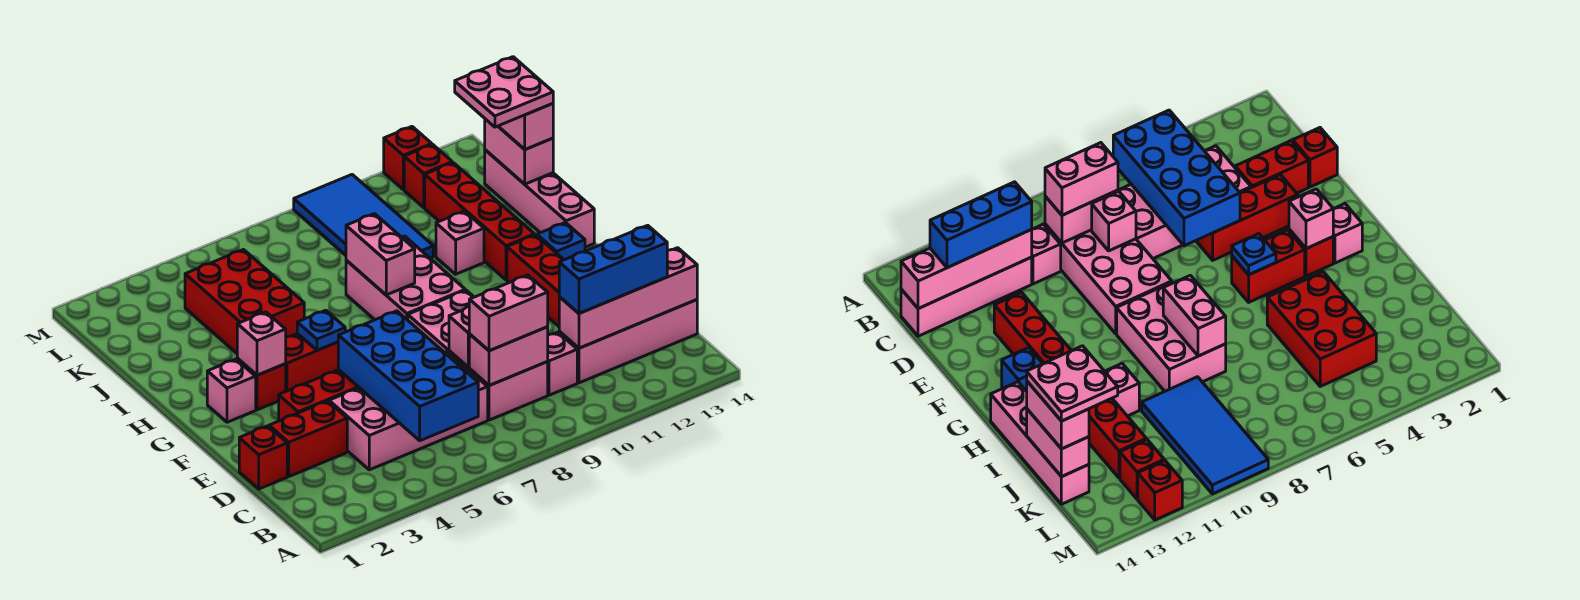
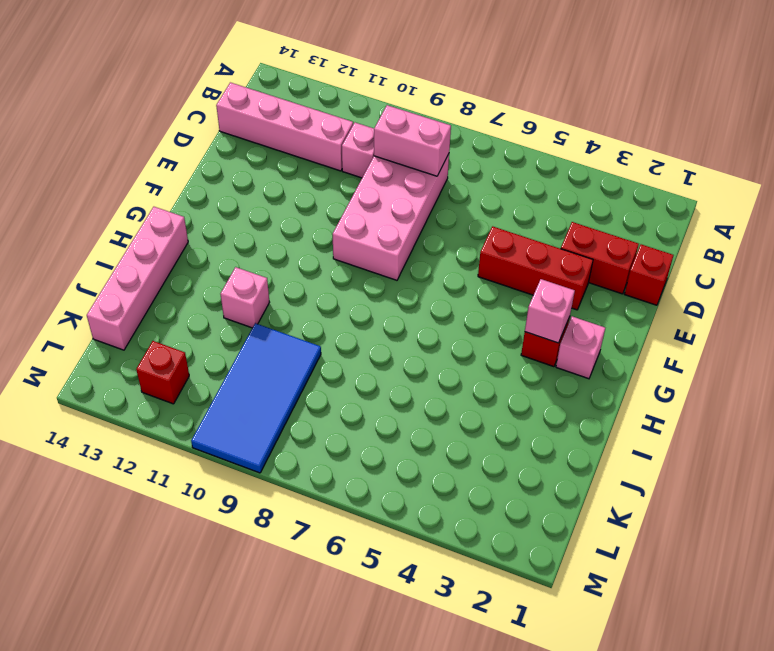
none -> pink 2x4 brick [329,351,488,470]
none -> red 1x3 brick [507,235,564,326]
none -> red 1x2 brick [286,334,339,391]
none -> pink 2x3 brick [346,236,465,320]

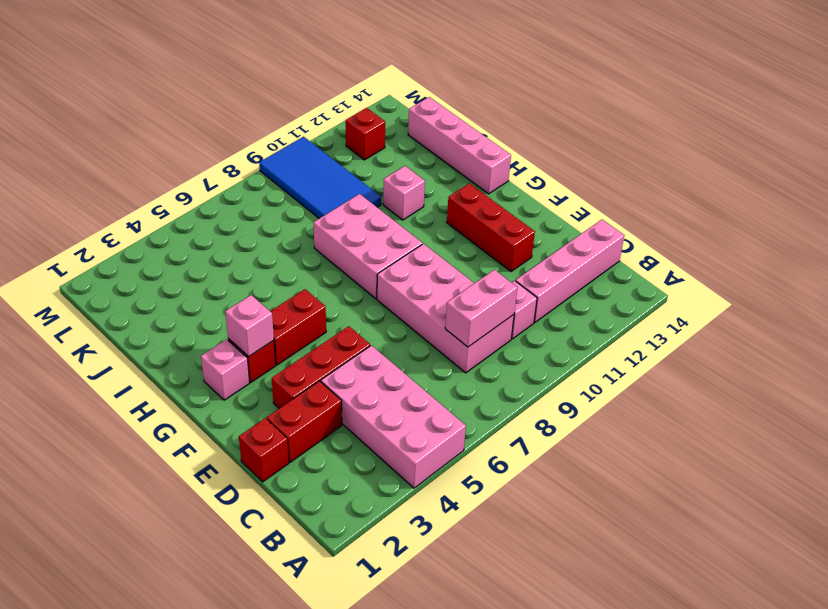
pink 2x4 brick [321,345,466,488] -> pink 2x4 brick turned to [329,351,488,470]
none -> blue 1x1 brick [537,223,585,260]
none -> red 1x4 brick [425,163,535,280]
none -> red 2x3 brick [185,250,304,353]
none -> red 1x1 brick [384,127,432,189]

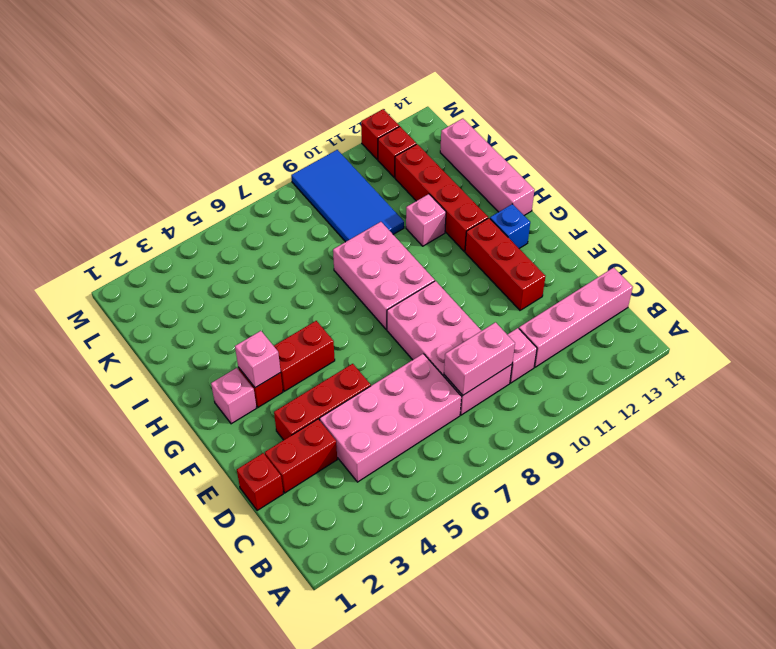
none -> red 2x3 brick [185,250,304,353]
none -> blue 2x4 brick [338,311,478,441]
none -> pink 1x4 brick [559,248,697,348]
none -> pink 1x1 brick [449,307,469,367]

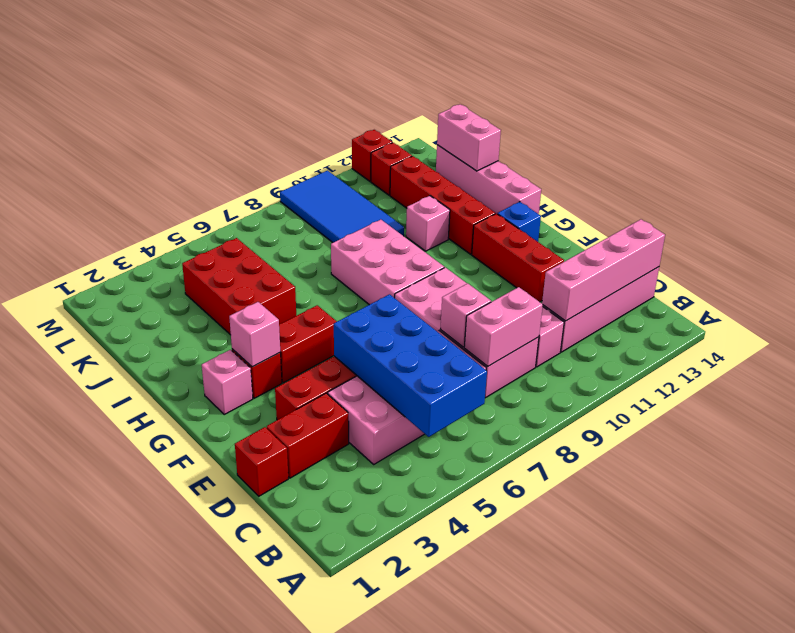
none -> blue 1x1 plate [297,310,345,350]
none -> pink 1x2 brick [346,214,415,295]
none -> pink 1x2 brick [469,275,548,351]
none -> blue 1x3 brick [559,225,667,313]

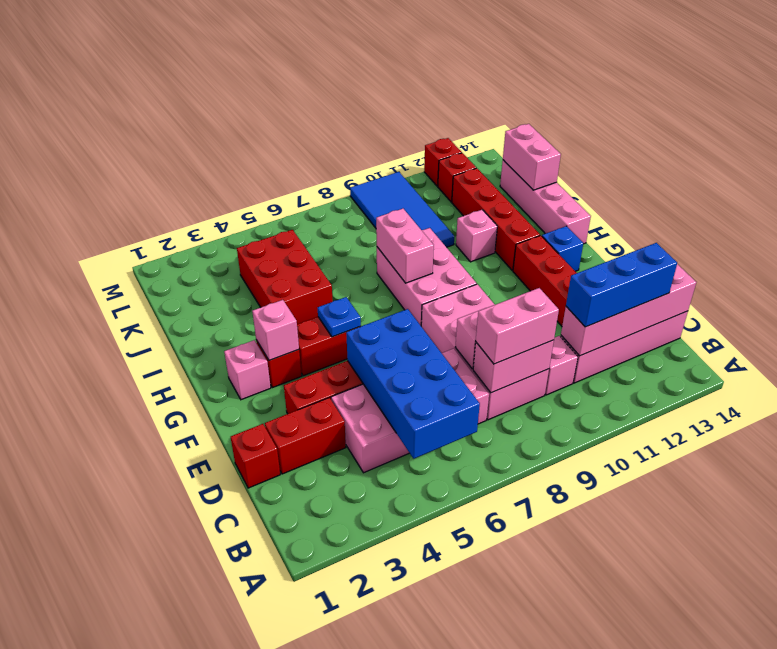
none -> pink 1x2 brick [498,104,553,150]
none -> pink 2x2 plate [455,57,553,127]

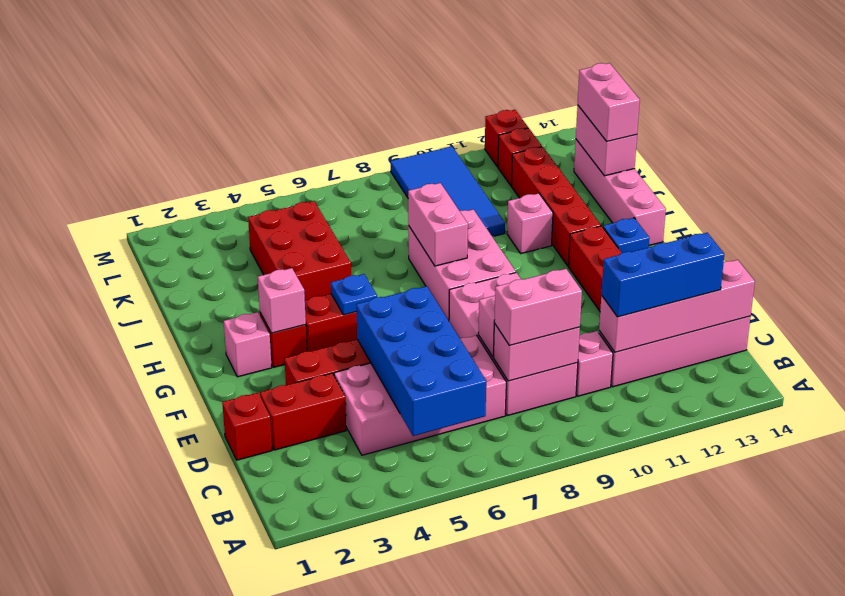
none -> pink 2x2 plate [455,57,553,127]

